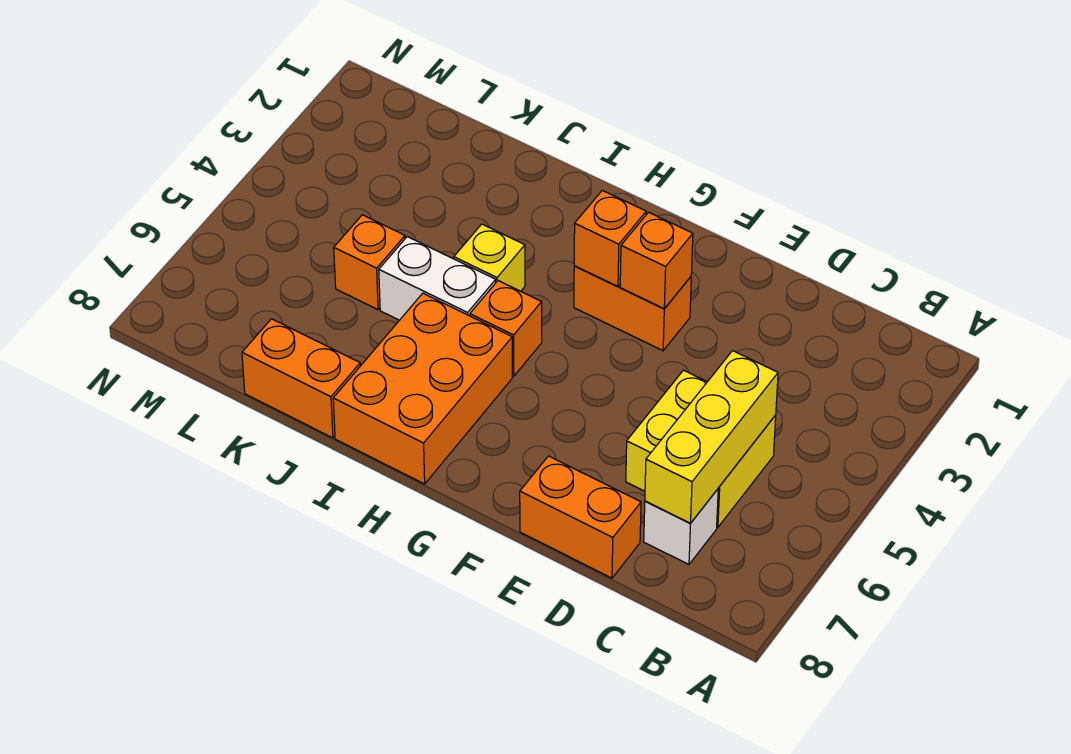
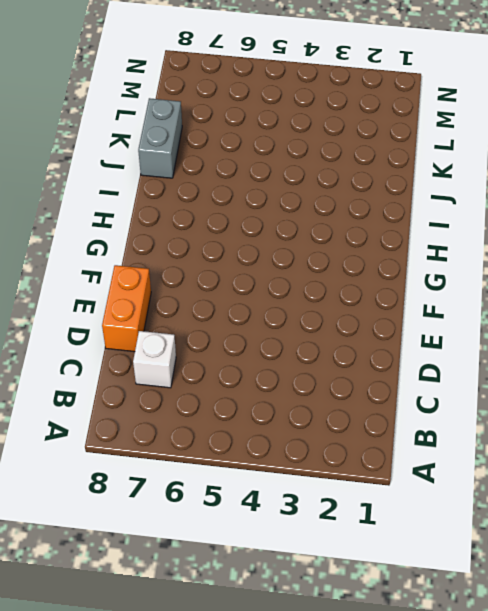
grey 1x2 brick [138,98,182,178] -> orange 1x2 brick [242,319,360,438]
none -> yellow 2x2 brick [626,370,776,527]
none -> orange 1x2 brick [574,266,691,351]
none -> orange 1x1 brick [470,281,542,376]

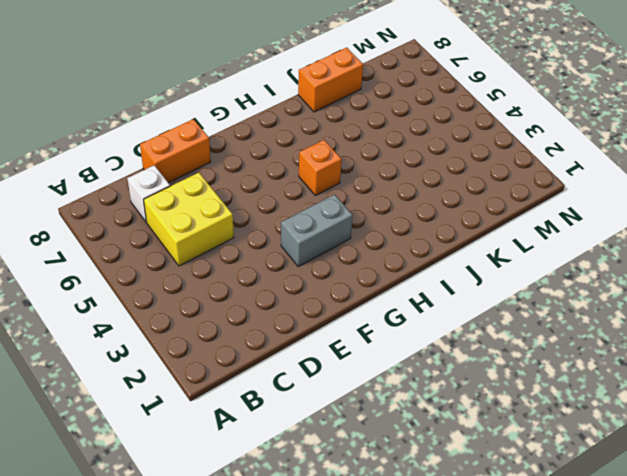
grey 1x2 brick [281,195,353,267] -> orange 1x2 brick [574,266,691,351]
none -> orange 2x3 brick [333,293,512,484]
none -> yellow 1x1 brick [454,224,525,291]
none -> white 1x2 brick [379,237,496,320]

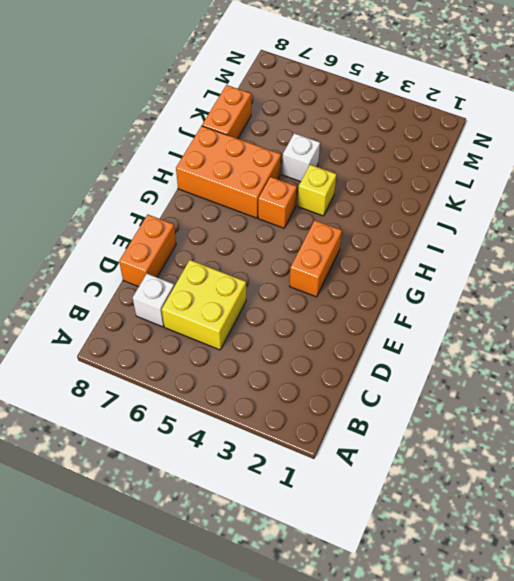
white 1x1 brick [282,133,320,182] -> white 1x2 brick [379,237,496,320]
none -> orange 1x1 brick [334,215,405,310]
none -> yellow 1x3 brick [645,351,778,523]
none -> orange 1x1 brick [620,212,693,309]

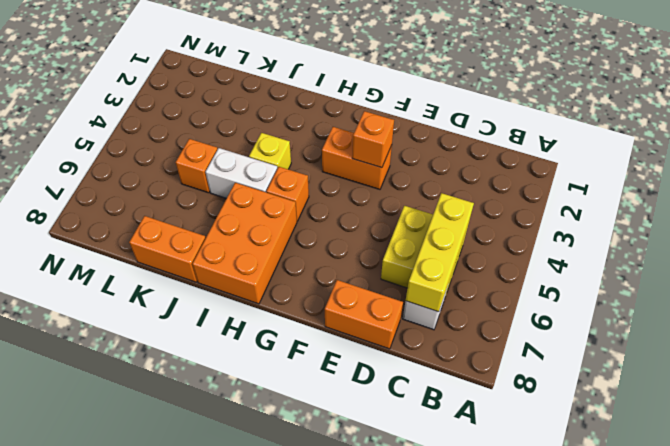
none -> orange 1x1 brick [574,190,646,286]

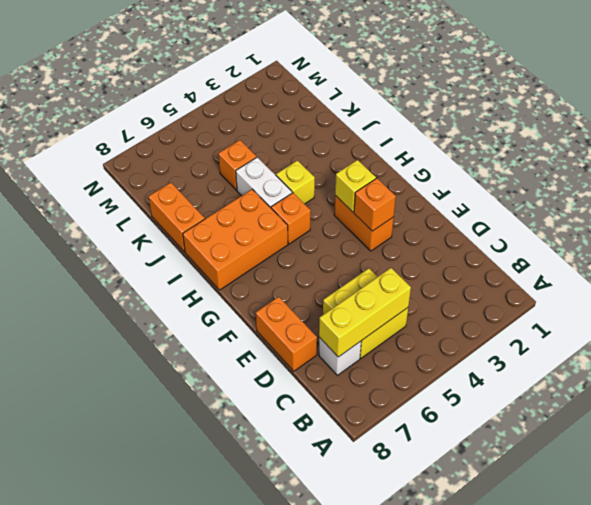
yellow 1x1 brick [335,160,376,212] -> orange 1x1 brick [574,190,646,286]

